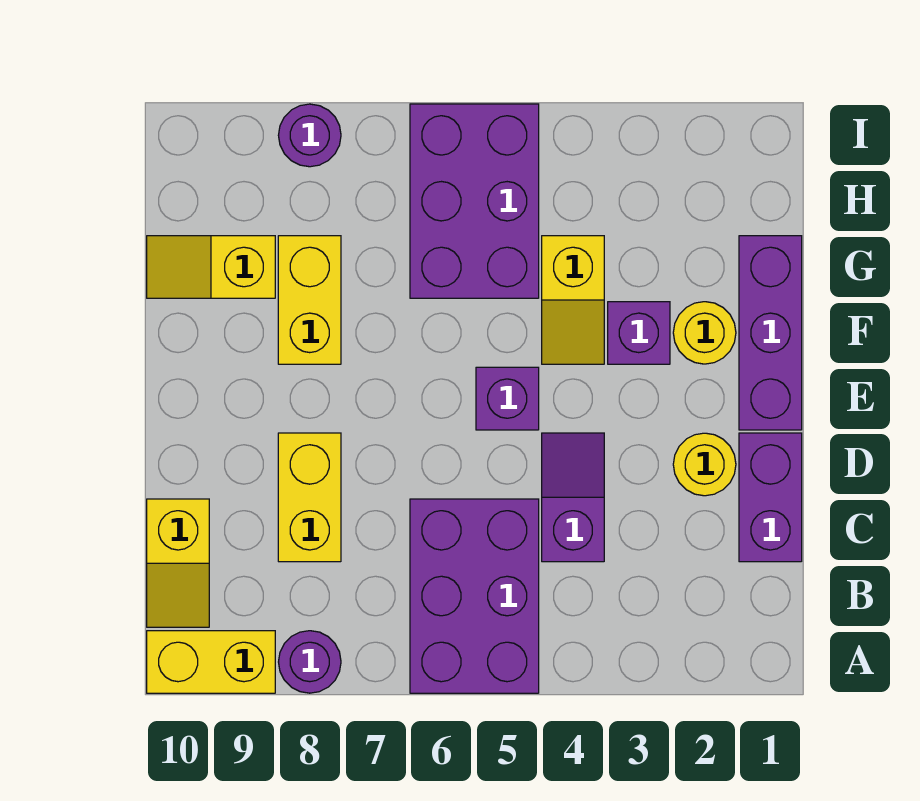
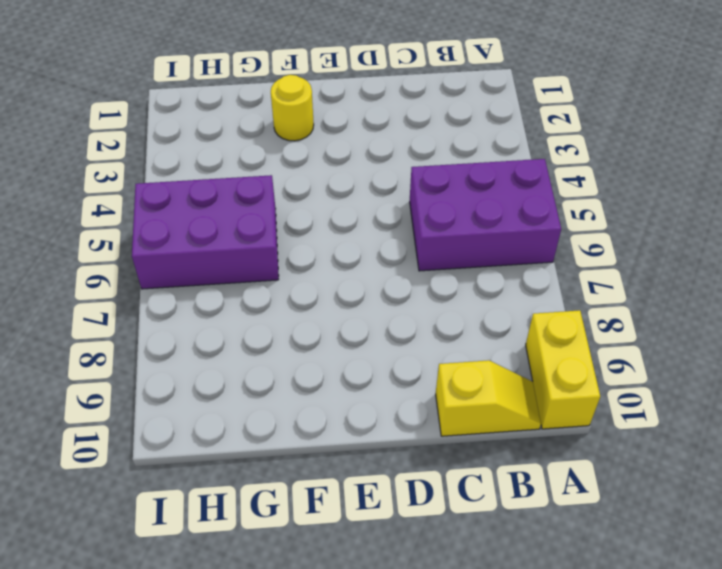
none -> purple 1x1 round brick [279,631,341,693]
none -> purple 1x2 brick [739,433,802,562]
none -> purple 1x2 slope [542,433,604,562]

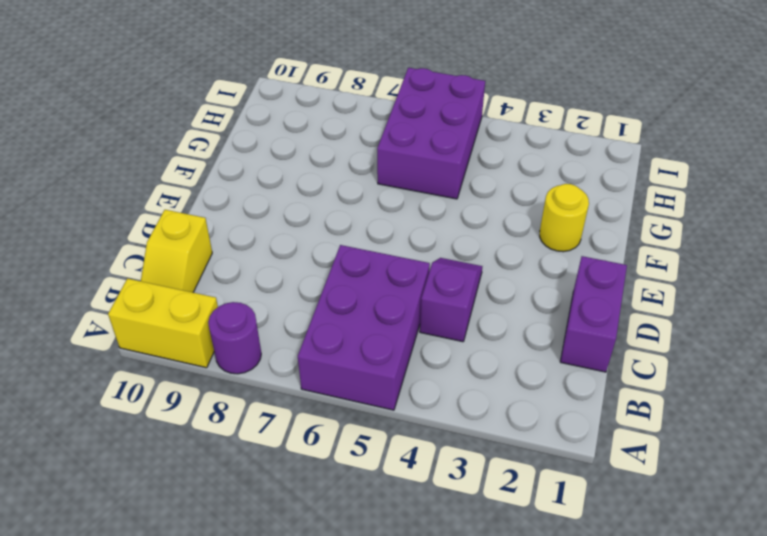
none -> yellow 1x2 brick [278,433,341,562]
none -> yellow 1x1 round brick [673,433,736,496]
none -> purple 1x3 brick [739,236,802,430]

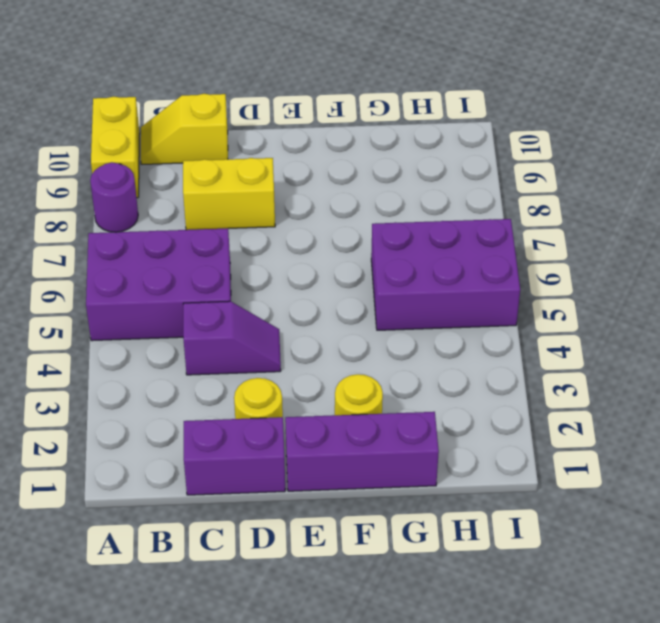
none -> purple 1x1 brick [476,367,539,430]
none -> purple 1x1 brick [608,302,670,364]
none -> yellow 1x2 slope [542,236,604,364]

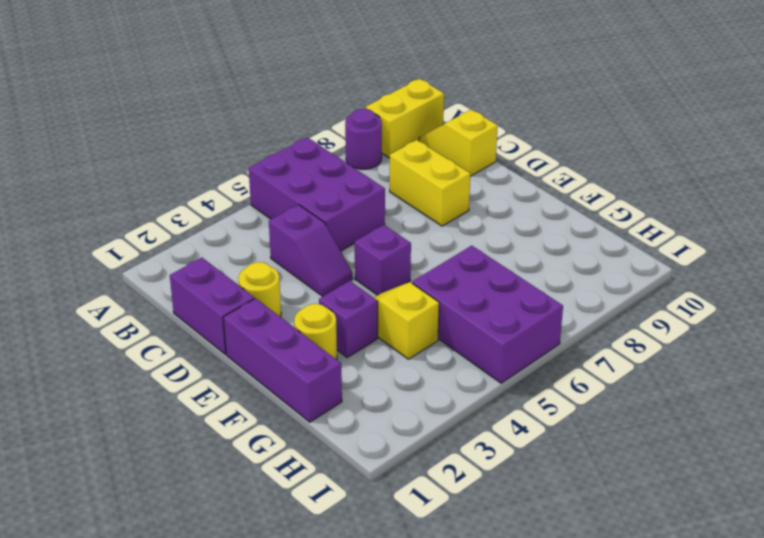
none -> yellow 1x2 brick [278,236,341,364]
none -> yellow 1x2 slope [147,236,275,298]
none -> purple 1x1 round brick [278,104,341,167]

